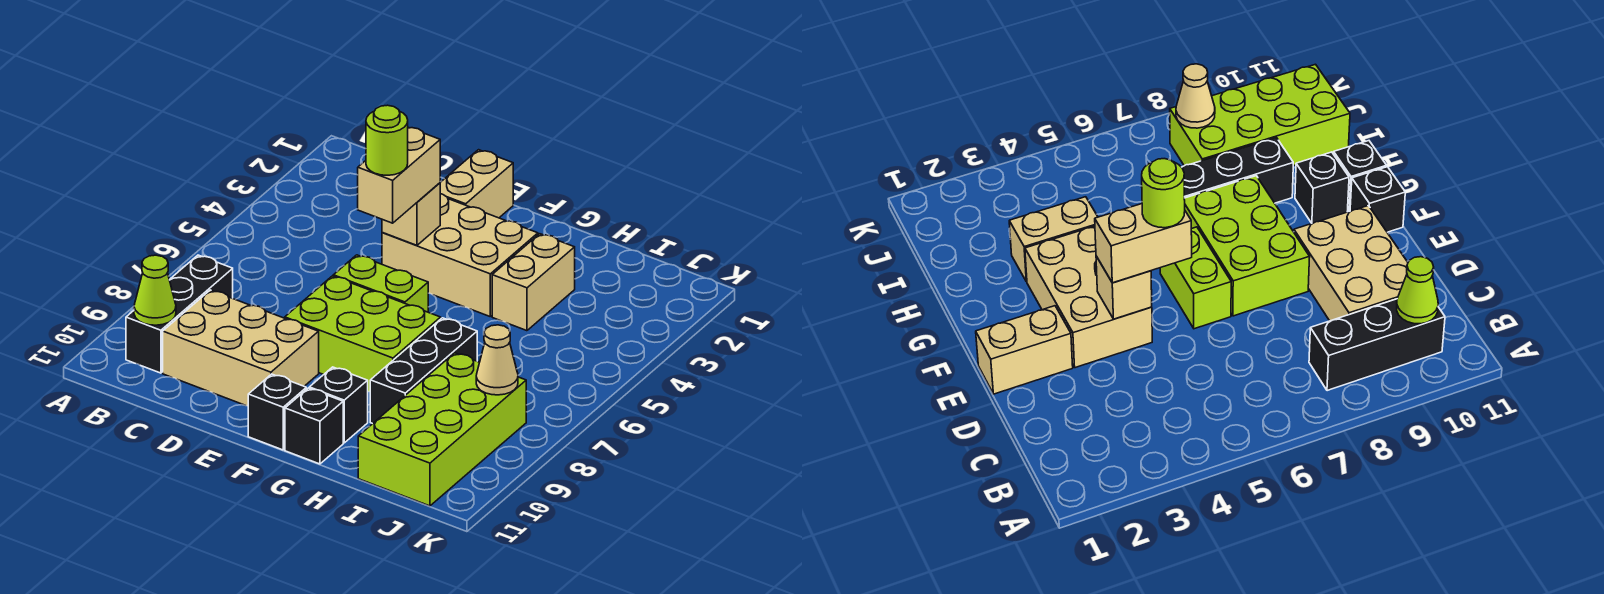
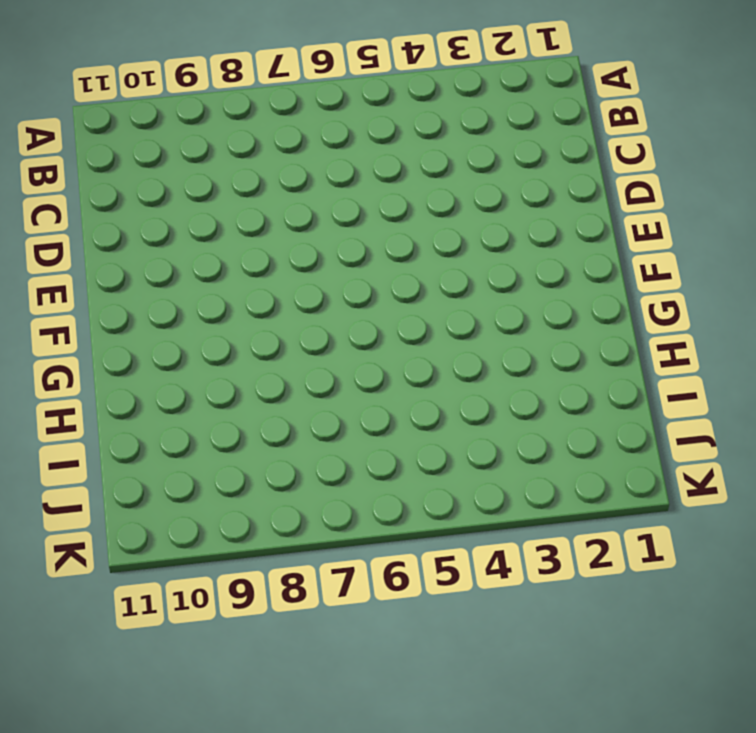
none -> black 1x3 brick [126,255,233,373]
none -> tan 2x3 brick [163,290,319,406]
none -> tan 1x2 brick [440,150,513,218]

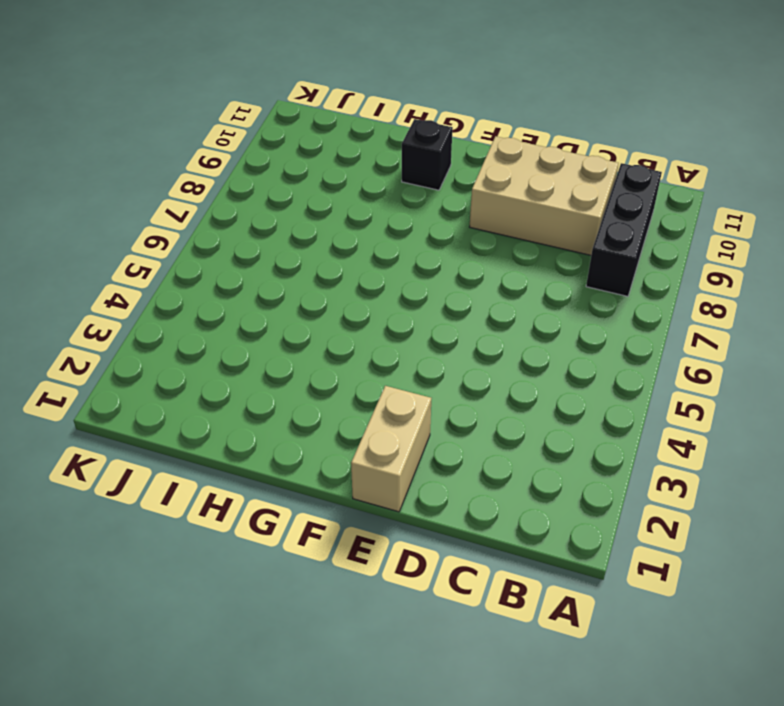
none -> tan 2x3 brick [382,194,538,316]
none -> lime 1x2 brick [333,255,428,312]
none -> lime 2x3 brick [285,276,441,392]

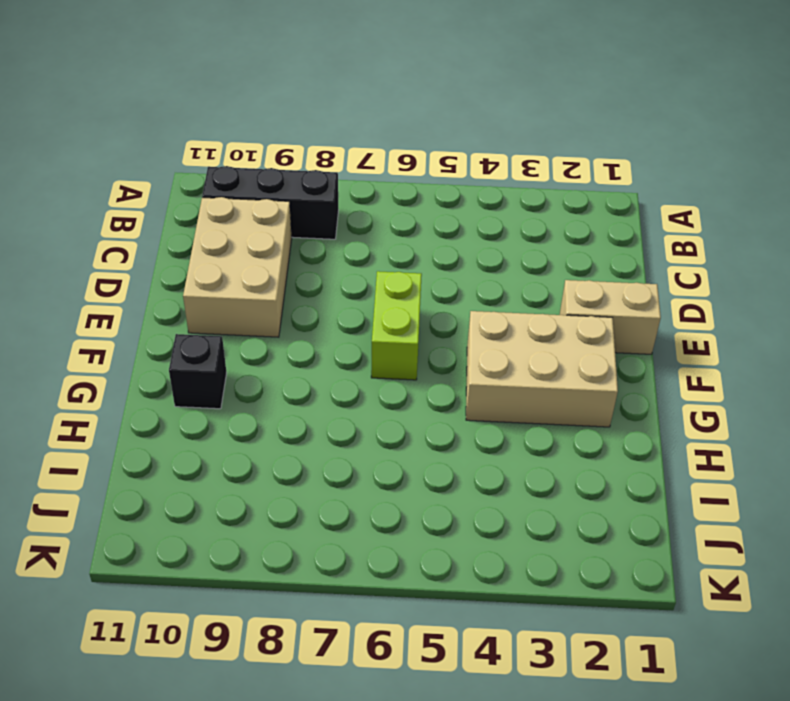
tan 2x3 brick [466,311,618,427] -> tan 2x3 brick turned to [382,194,538,316]
none -> lime 2x3 brick [285,276,441,392]
none -> black 1x1 brick [248,374,306,450]
none -> black 1x1 brick [285,388,343,464]

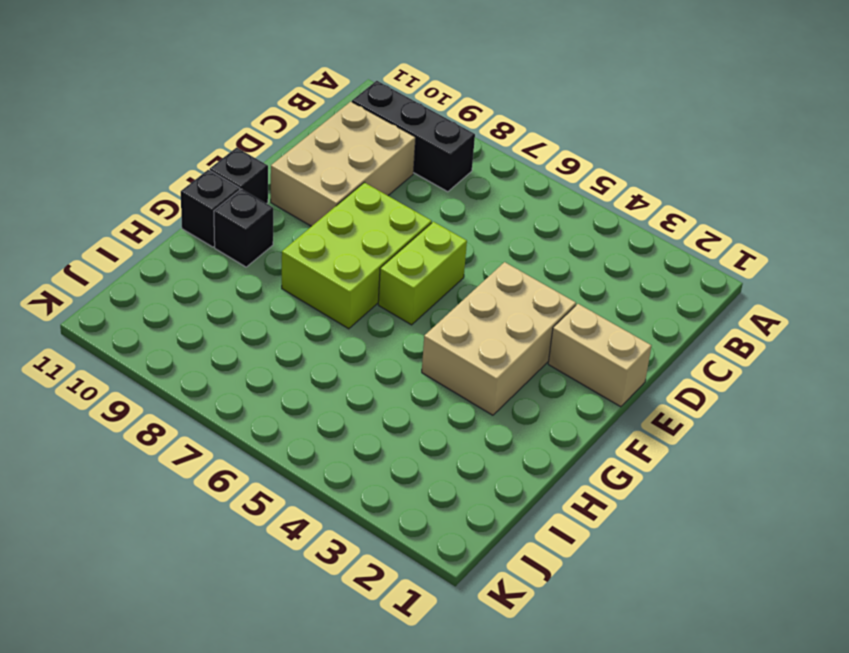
none -> tan 1x2 brick [492,234,575,331]
none -> black 1x3 brick [370,318,477,424]
none -> lime 2x4 brick [358,353,526,506]

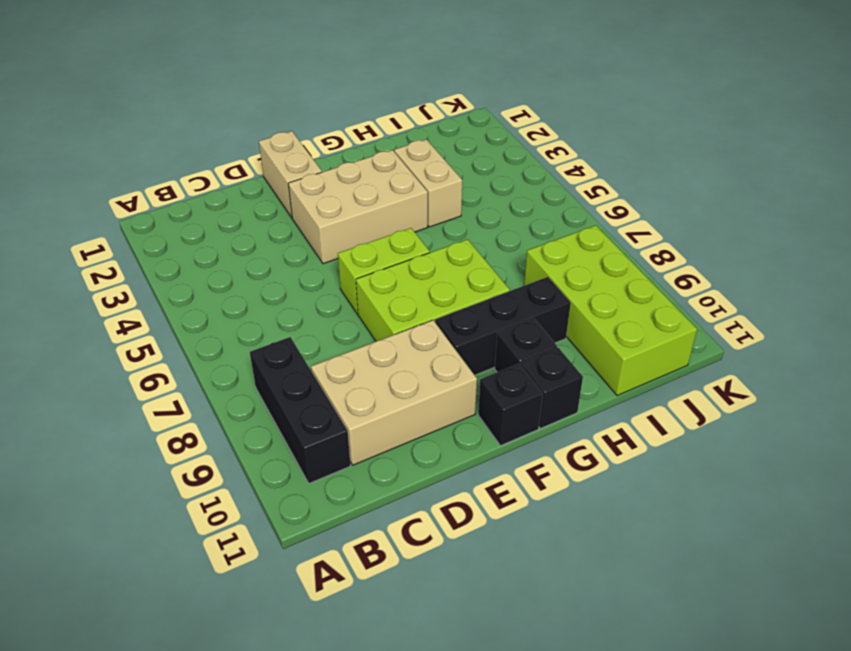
black 1x3 brick [435,277,571,375] -> black 1x3 brick turned to [370,318,477,424]
none -> lime 1x1 cone [134,255,176,325]
none -> tan 1x1 brick [382,183,440,246]
none -> tan 1x1 cone [476,325,518,395]

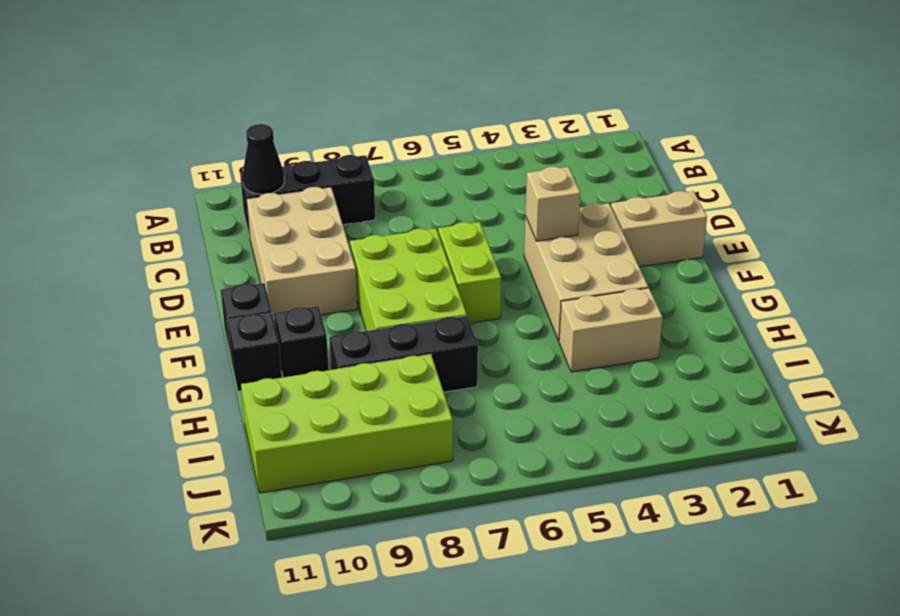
black 1x1 cone [242,124,284,194] -> lime 1x1 cone [134,255,176,325]
none -> tan 1x1 cone [476,325,518,395]
none -> tan 1x2 brick [358,127,440,223]
none -> lime 1x1 round brick [366,105,408,175]

